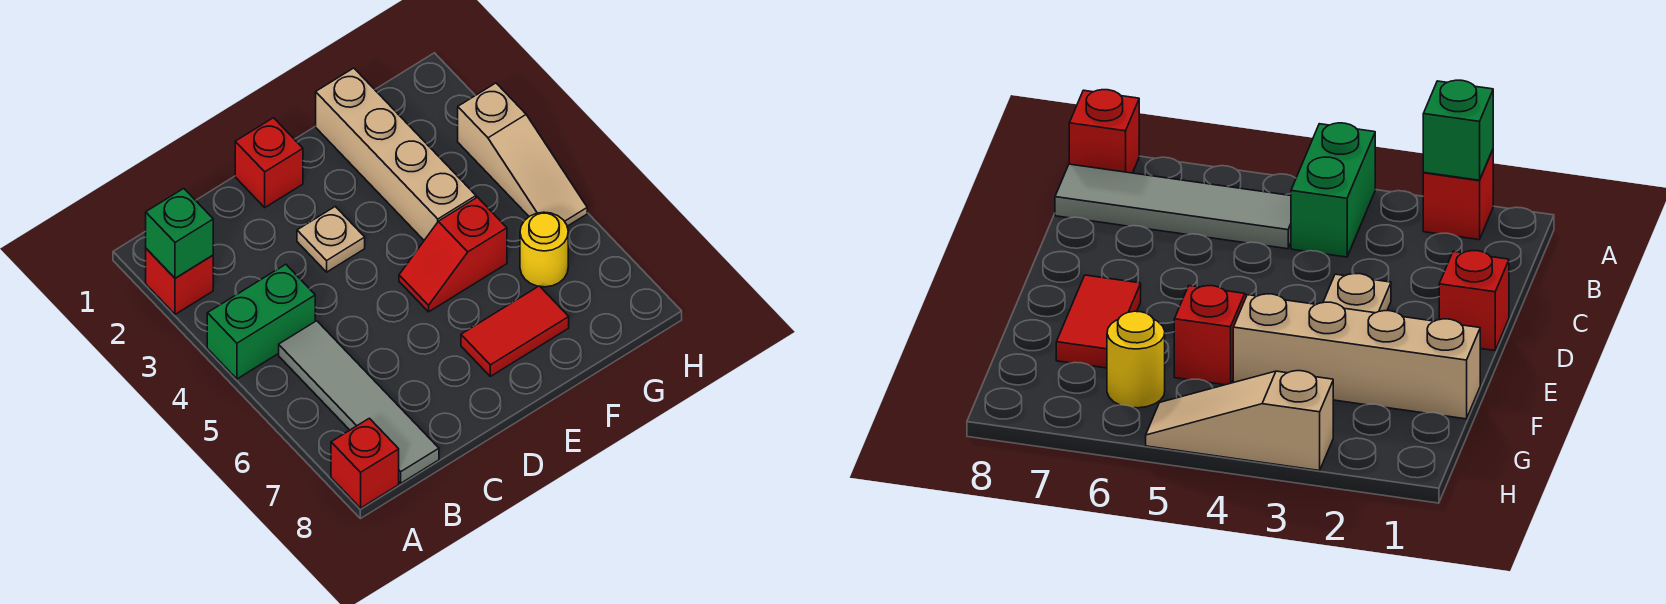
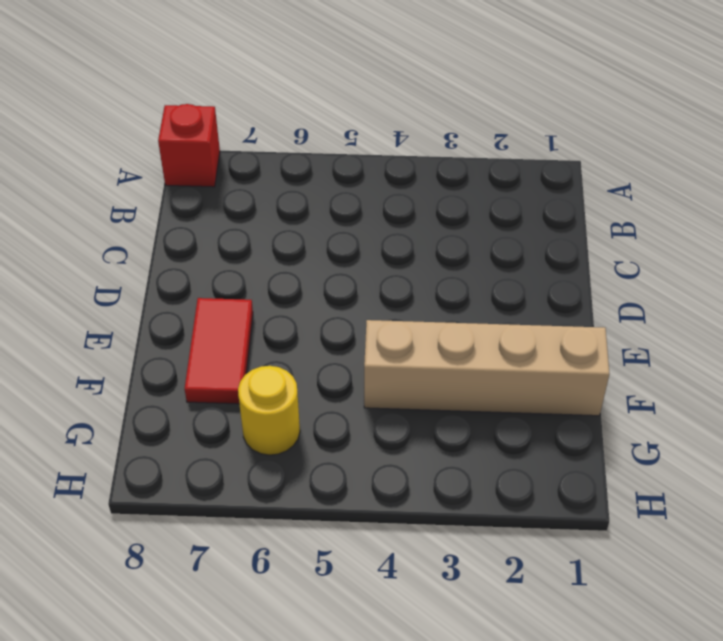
none -> red 1x1 brick [146,249,213,314]
none -> green 1x2 brick [207,264,315,379]
none -> grey 1x4 tile [279,321,439,483]

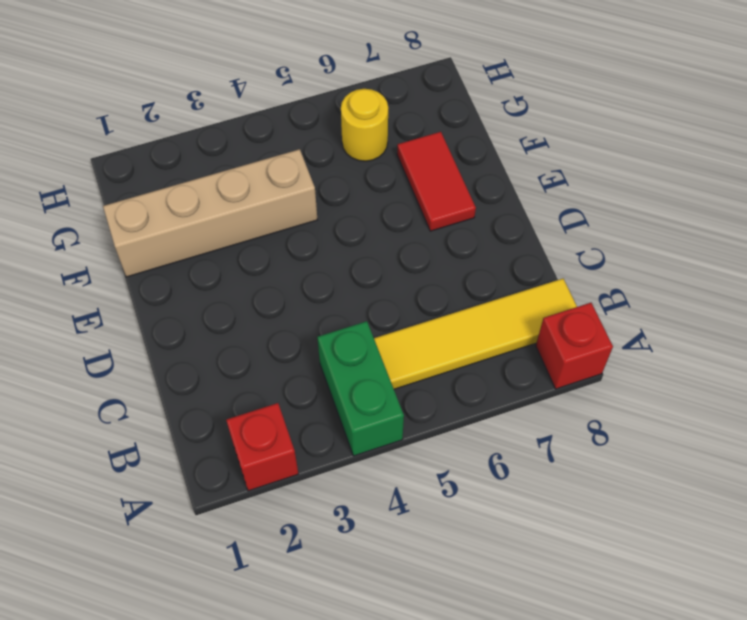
yellow 1x4 tile [374,279,577,389] -> grey 1x4 tile [279,321,439,483]
none -> red 1x1 brick [235,118,303,207]
none -> tan 1x1 plate [297,206,365,272]
none -> red 1x2 slope [399,197,507,312]

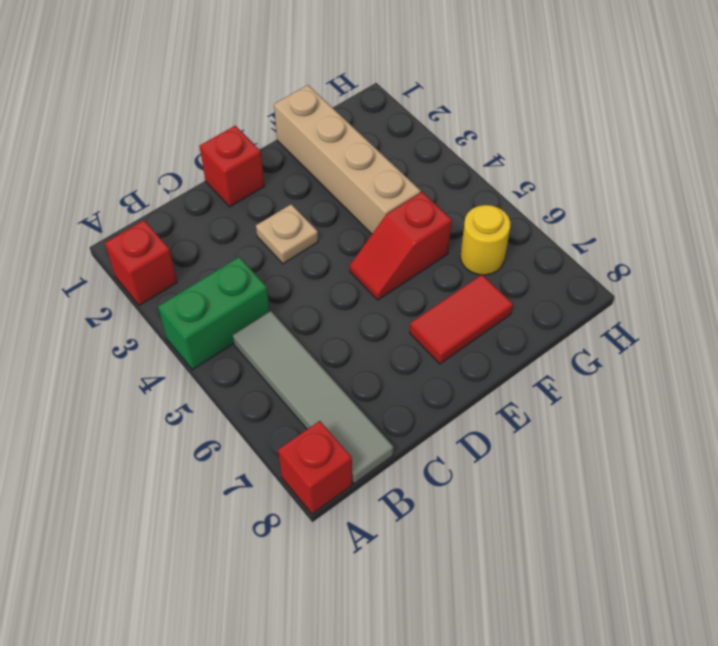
none -> tan 1x3 slope [458,83,587,226]
none -> green 1x1 brick [146,188,213,278]

